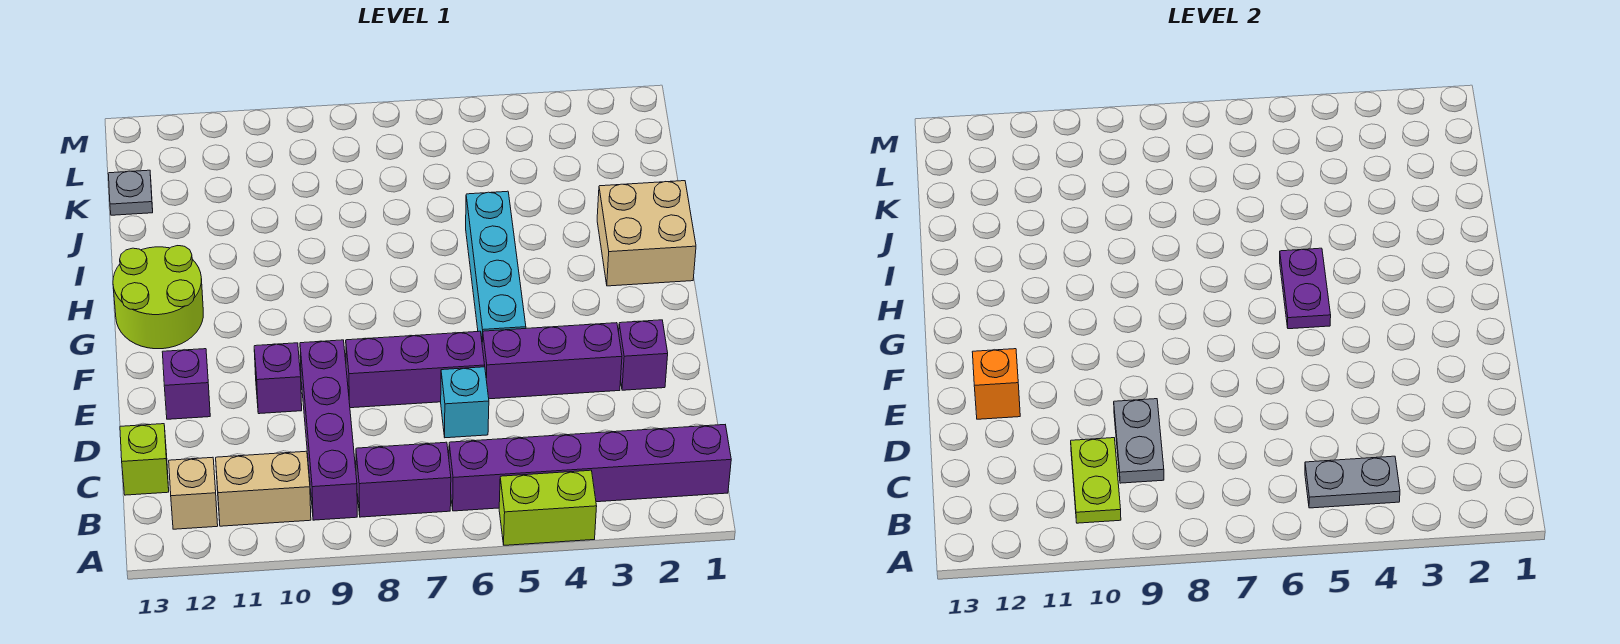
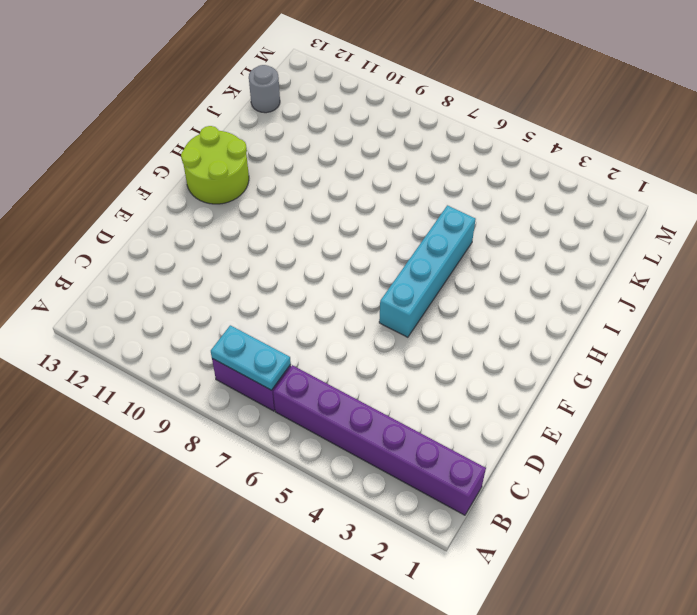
cyan 1x2 plate [211,325,291,390] -> none
grey 1x1 round brick [249,65,280,113] -> grey 1x1 plate [108,170,153,215]
none -> lime 1x2 brick [499,470,597,545]
none -> purple 1x4 brick [300,340,357,520]
none -> tan 1x2 brick [216,451,311,526]

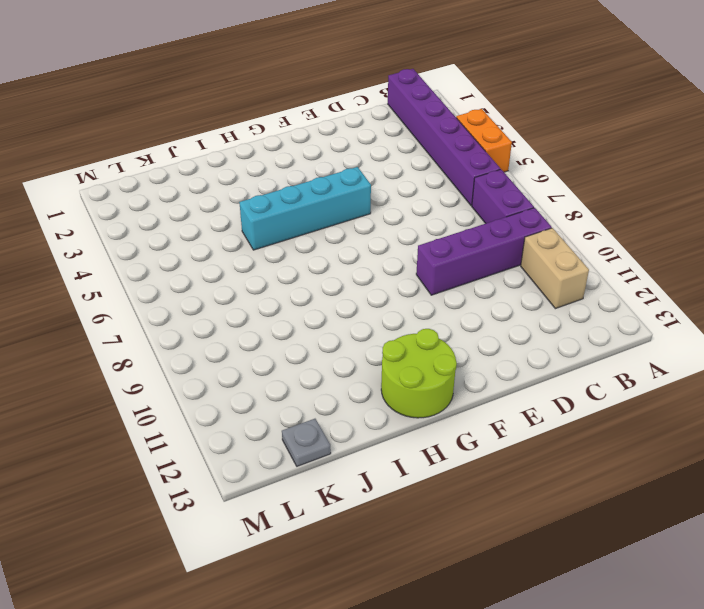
orange 1x2 brick [456,109,512,172] -> lime 1x2 brick [499,470,597,545]
none -> tan 1x1 brick [169,457,218,529]
none -> lime 1x1 brick [120,424,169,495]
none -> cyan 1x1 brick [441,367,489,438]

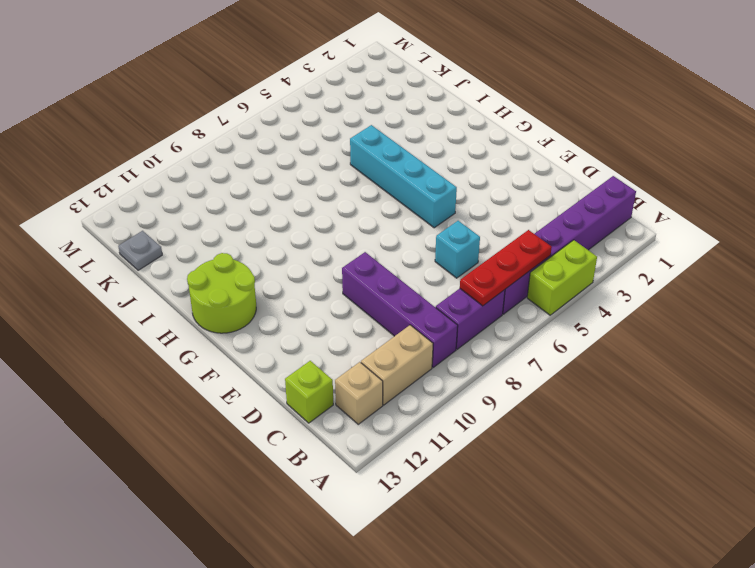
red 1x3 plate [460,230,552,306] -> grey 1x2 plate [1305,456,1400,508]
none -> purple 1x1 brick [619,320,668,390]
none -> purple 1x3 brick [482,323,622,399]
none -> purple 1x3 brick [346,331,485,408]

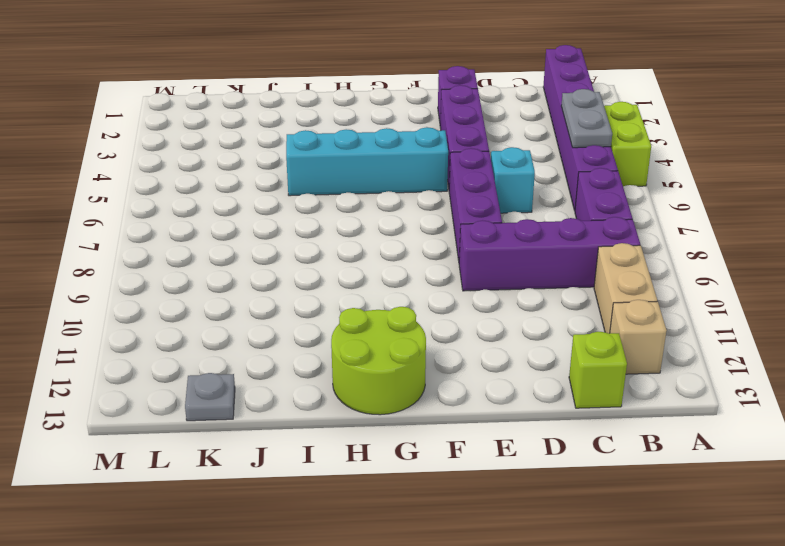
none -> purple 1x1 brick [254,343,302,414]
none -> purple 1x1 brick [162,349,210,419]
none -> tan 2x2 brick [597,181,696,286]

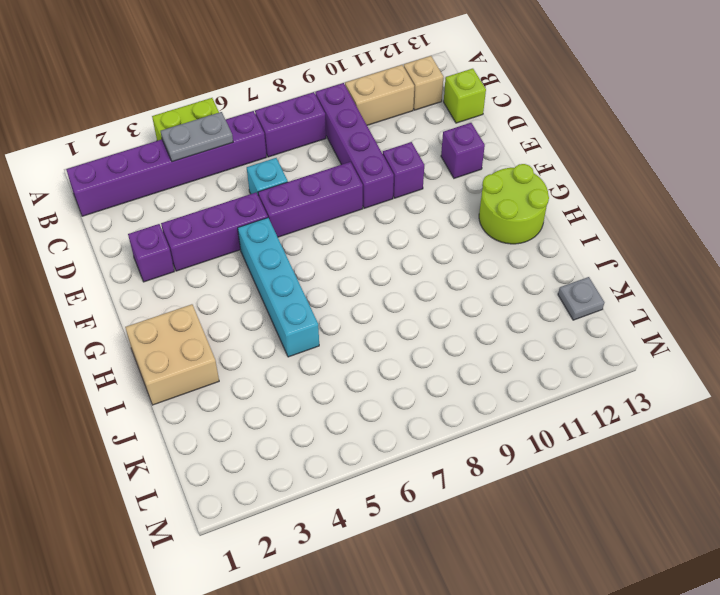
none -> lime 1x2 plate [1071,438,1121,523]
none -> grey 1x2 plate [1114,399,1164,483]
none -> orange 1x1 brick [972,349,1020,419]

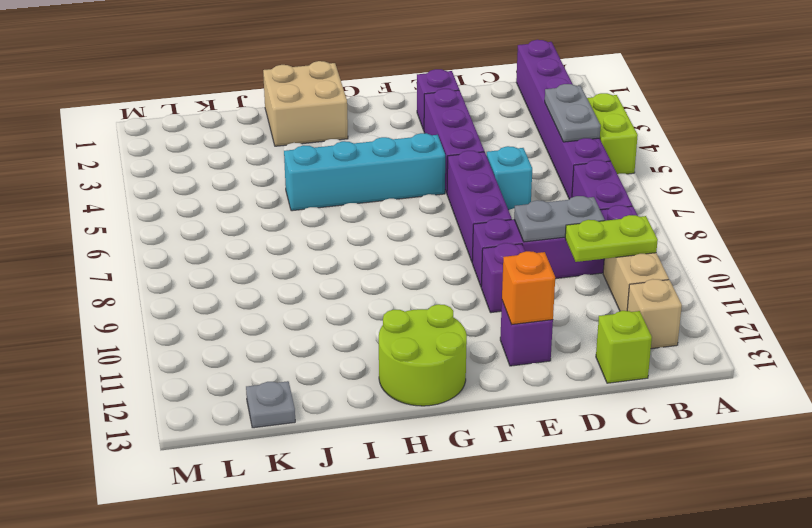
none -> purple 1x2 plate [1280,248,1331,329]

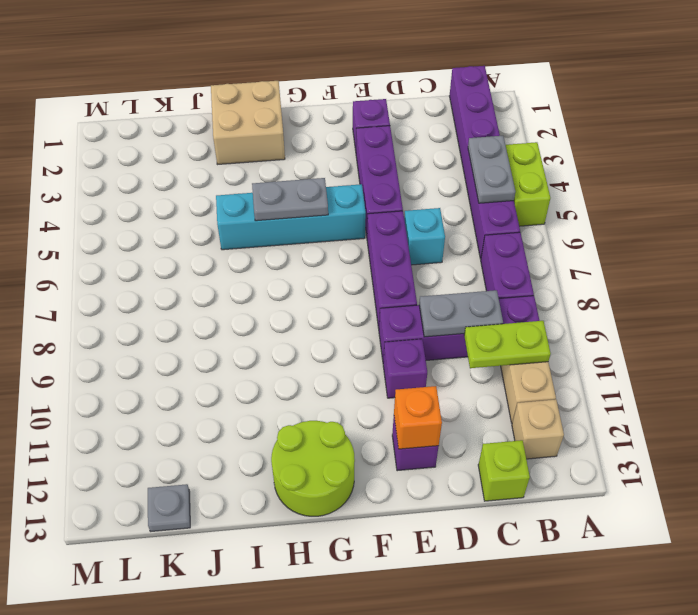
grey 1x2 plate [252,178,328,221] -> purple 1x2 plate [1280,248,1331,329]

